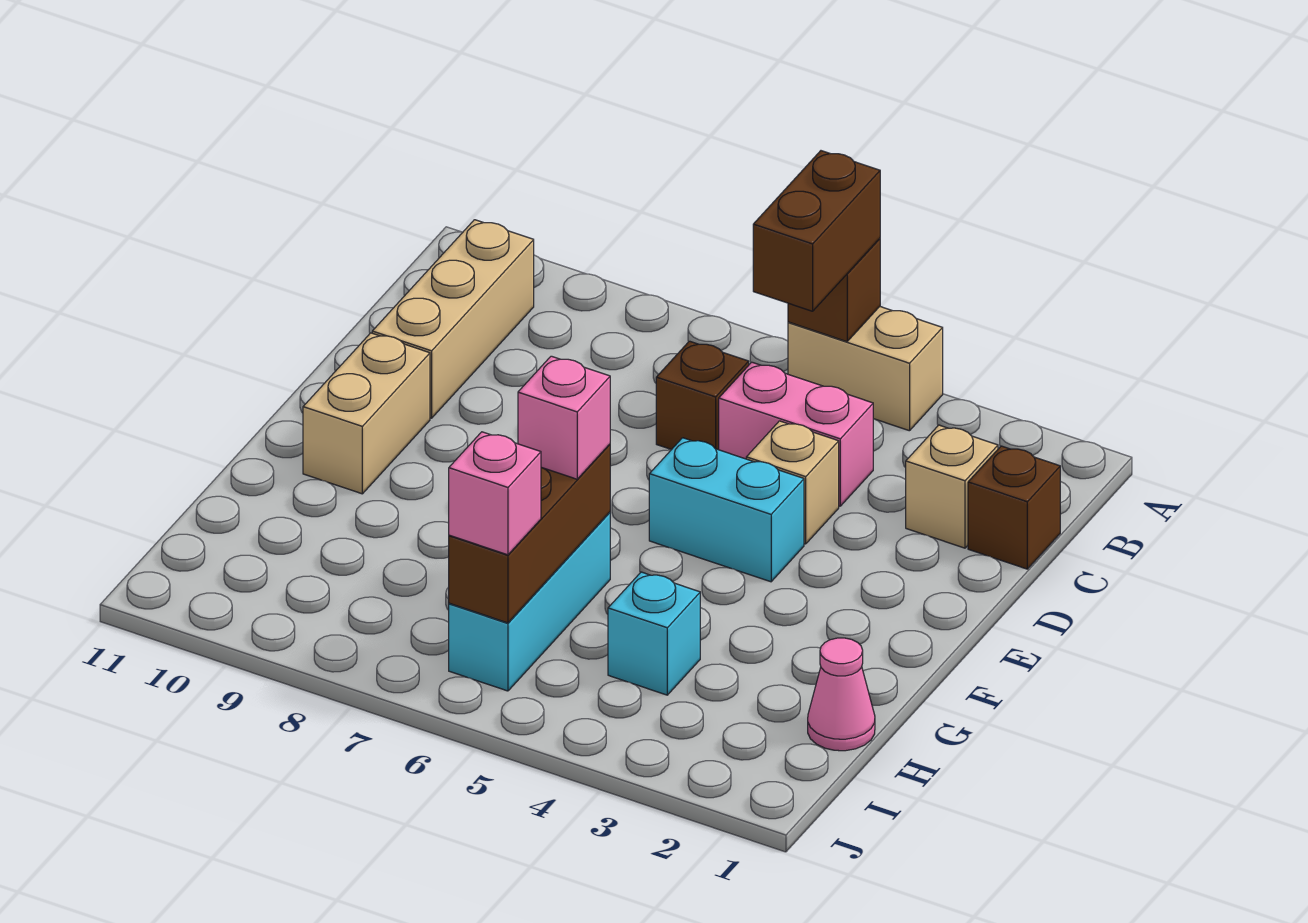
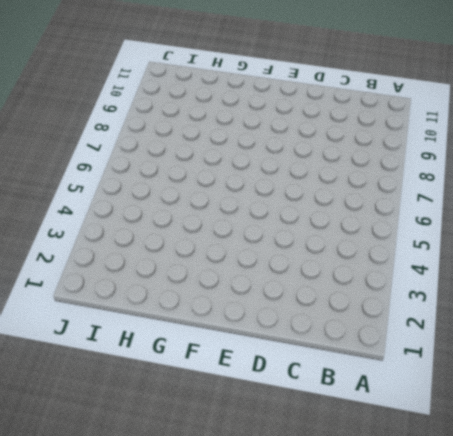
none -> tan 1x2 brick [788,307,943,431]
none -> tan 1x3 brick [372,220,534,418]
none -> brown 1x1 brick [968,446,1060,569]

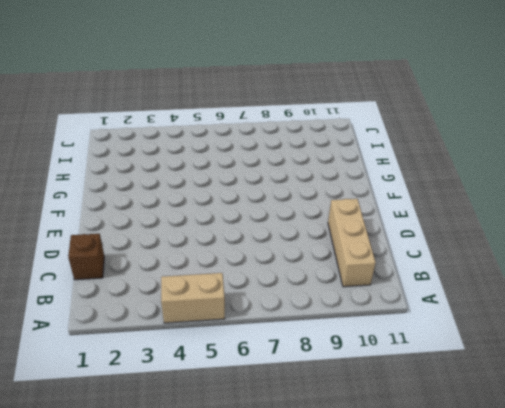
none -> tan 1x1 brick [906,425,998,548]
none -> pink 1x2 brick [719,362,873,506]
none -> brown 1x1 brick [656,341,749,450]

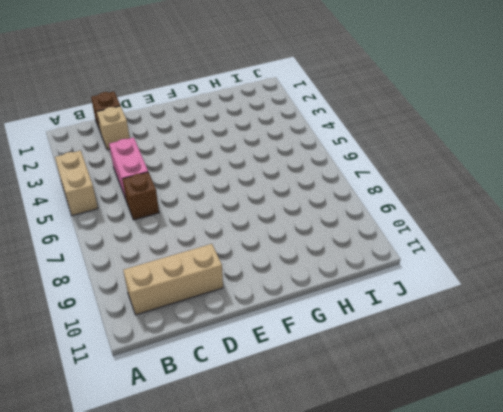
none -> tan 1x1 brick [746,421,839,544]
none -> cyan 1x2 brick [649,438,804,582]
none -> tan 1x2 brick [303,333,430,494]

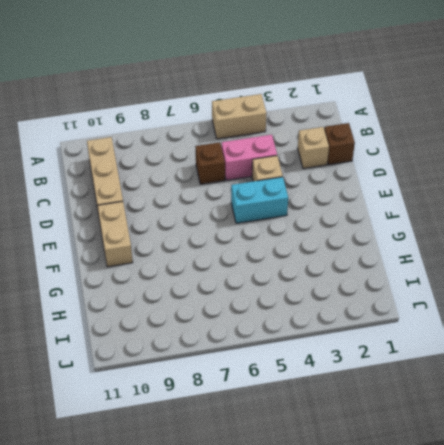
none -> cyan 1x3 brick [449,512,610,691]
none -> pink 1x1 cone [808,638,875,751]
none -> cyan 1x1 brick [608,572,700,695]

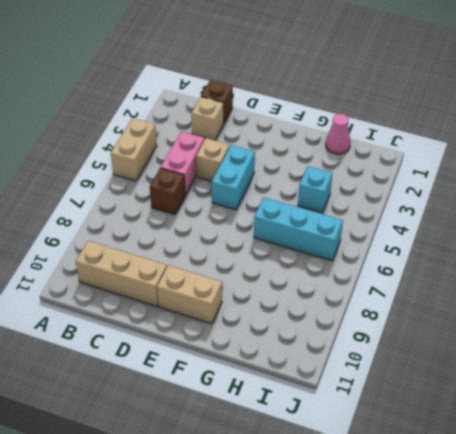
none -> brown 1x1 brick [788,239,880,342]
none -> brown 1x3 brick [449,444,610,623]
none -> brown 1x2 brick [753,151,880,311]

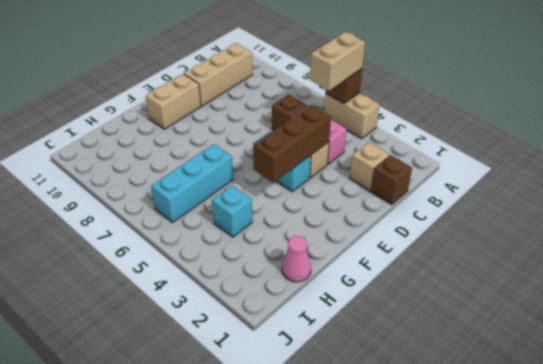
tan 1x2 brick [310,32,365,91] -> brown 1x2 brick [753,151,880,311]
brown 1x3 brick [253,105,331,183] -> brown 1x3 brick moved to [449,444,610,623]
none -> pink 1x1 brick [518,356,610,479]
none -> pink 1x1 brick [449,432,541,555]

